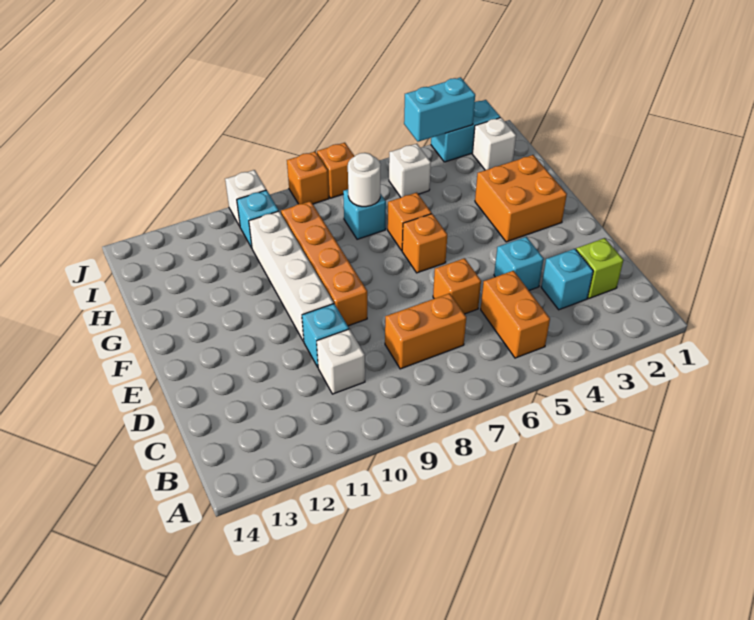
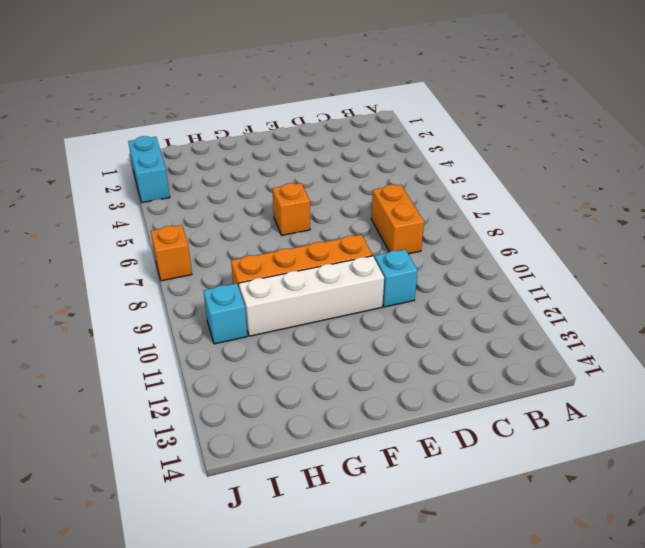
none -> orange 1x2 brick [481,271,550,358]
none -> lime 1x1 brick [576,238,623,298]
none -> cyan 1x1 brick [541,249,593,310]

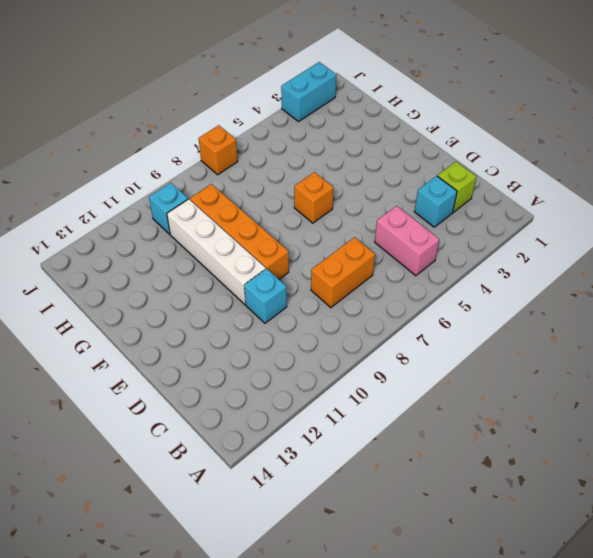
pink 1x2 brick [375,206,439,276] -> orange 1x2 brick [481,271,550,358]
none -> white 1x1 brick [317,329,365,394]
none -> cyan 1x1 brick [494,237,544,290]
none -> orange 1x1 brick [433,258,481,314]

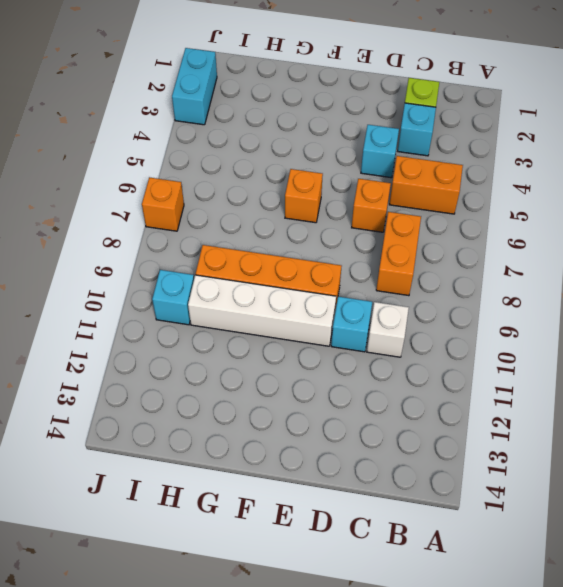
none -> orange 2x2 brick [475,155,567,242]
none -> orange 1x1 brick [388,193,432,251]
none -> cyan 1x1 brick [343,189,386,239]

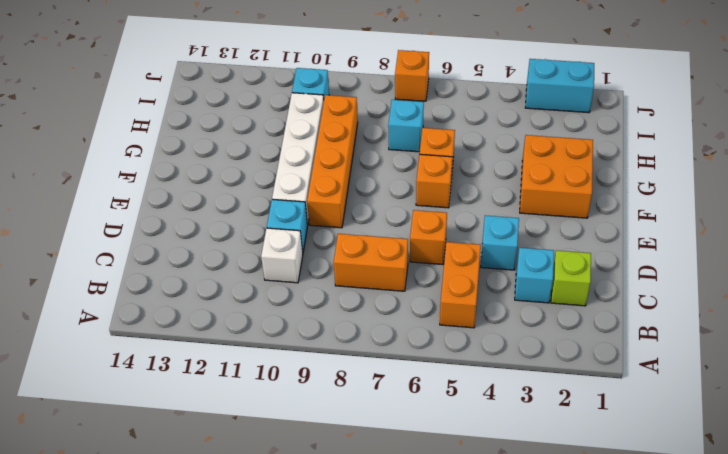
none -> white 1x1 brick [472,118,516,170]
none -> white 1x1 brick [389,144,431,198]
none -> orange 1x1 brick [287,152,329,204]

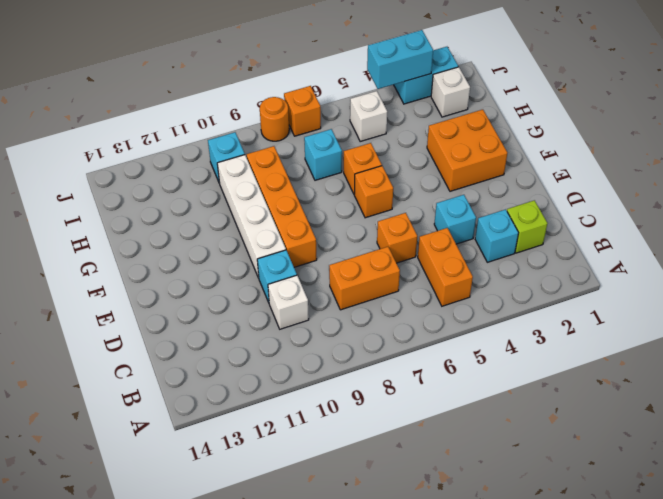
orange 1x1 round brick [260,97,289,141] -> orange 1x1 brick [287,152,329,204]
none -> white 1x1 brick [225,170,266,226]
none -> white 1x1 round brick [348,153,381,207]

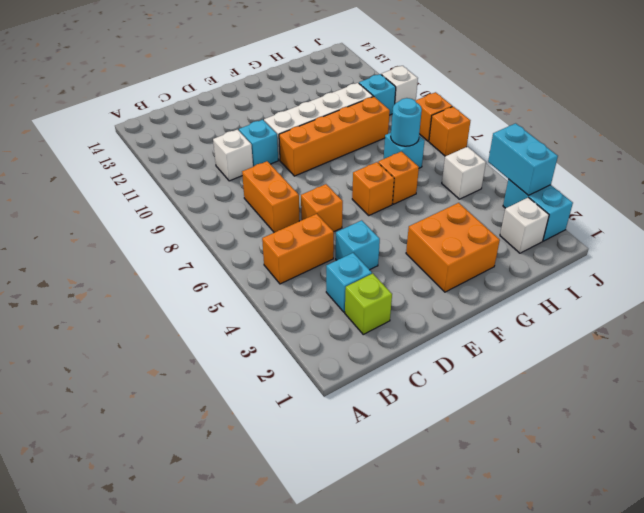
cyan 1x1 round brick [391,98,422,146] -> white 1x1 round brick [348,153,381,207]

